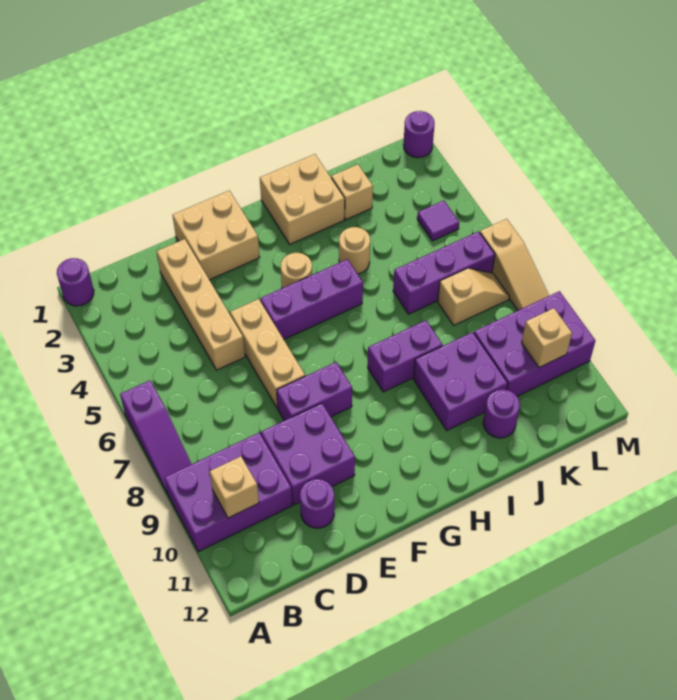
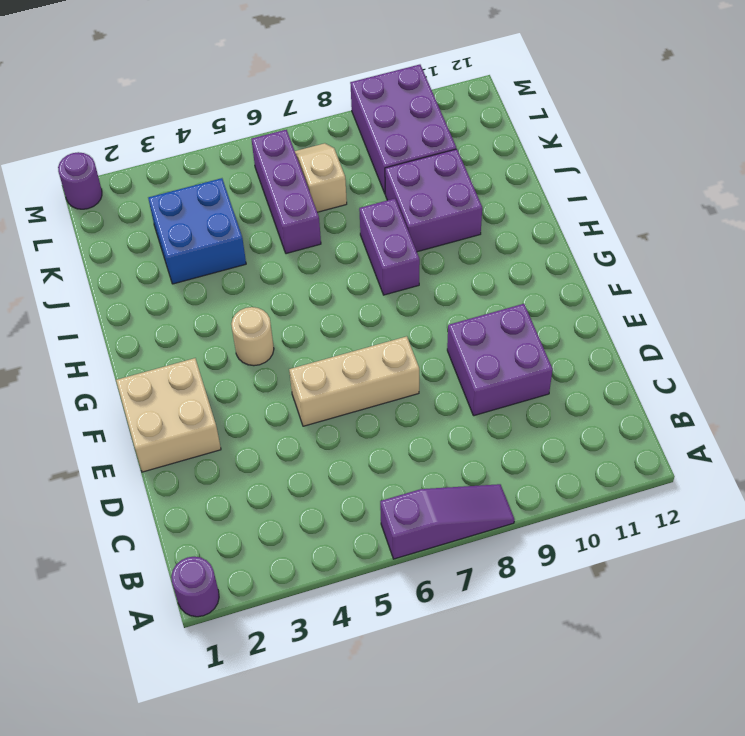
blue 2x2 brick [148,178,246,284] -> none
none -> purple 2x3 brick [164,432,292,552]
none -> tan 1x4 brick [157,239,245,370]
none -> purple 1x1 round brick [300,479,334,528]

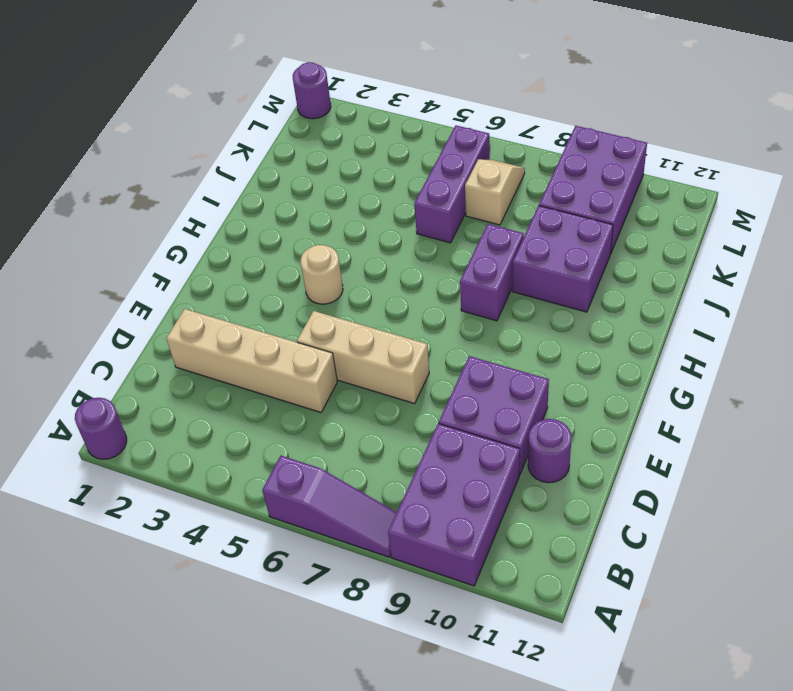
none -> tan 2x2 brick [173,191,260,280]
none -> purple 1x2 brick [276,362,352,421]
none -> purple 1x3 brick [260,259,363,339]

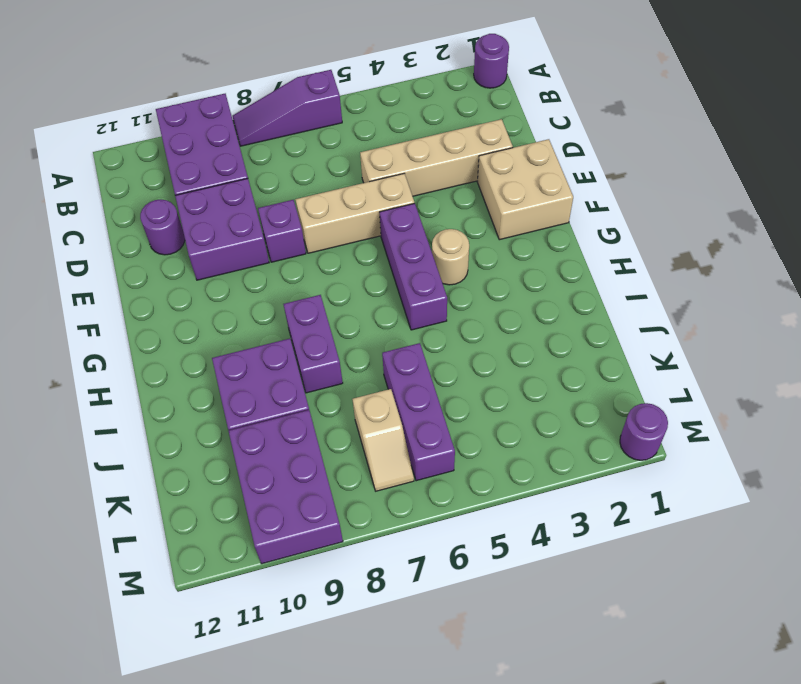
purple 1x1 brick [258,200,306,262] -> purple 1x2 brick [276,362,352,421]
none -> tan 2x2 brick [260,154,345,244]
none -> tan 1x1 round brick [339,227,370,274]
none -> tan 1x1 brick [331,164,373,220]

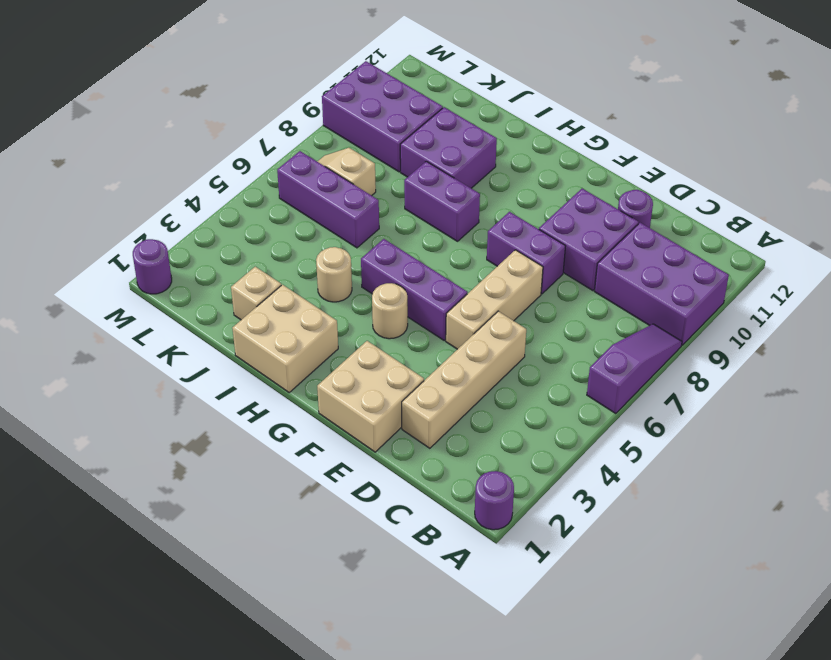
none -> purple 1x1 round brick [483,389,520,438]
none -> purple 1x1 tile [417,201,459,241]
none -> tan 1x3 slope [480,219,549,310]

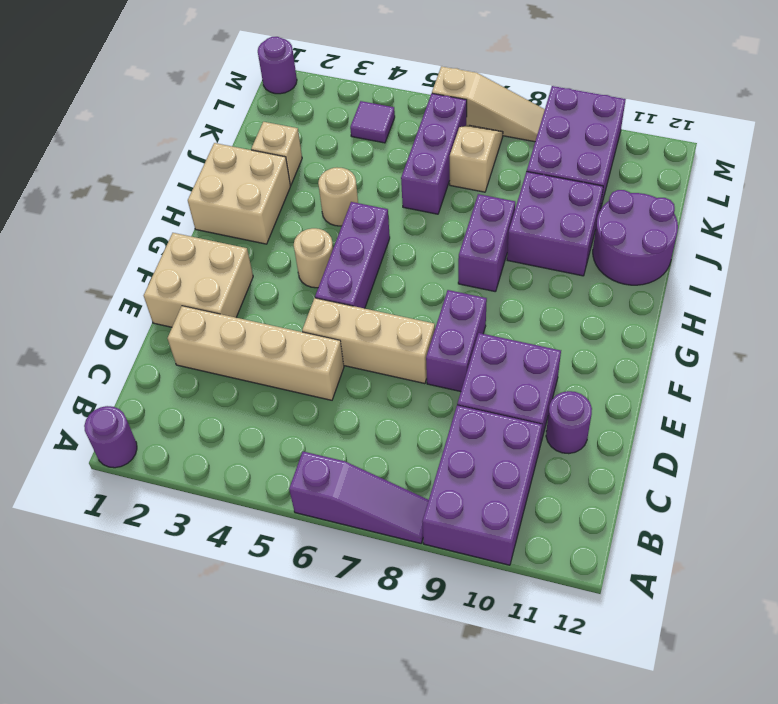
purple 2x2 round brick [593,190,678,285] -> purple 1x1 round brick [483,389,520,438]
none -> tan 1x1 brick [210,456,259,518]
none -> tan 1x1 brick [522,308,572,367]

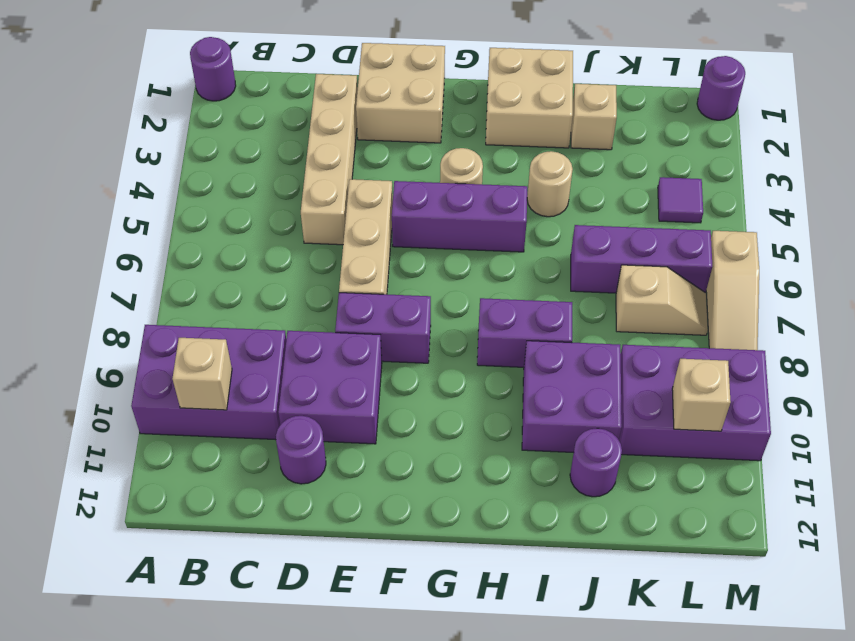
none -> purple 1x3 slope [120,381,191,494]

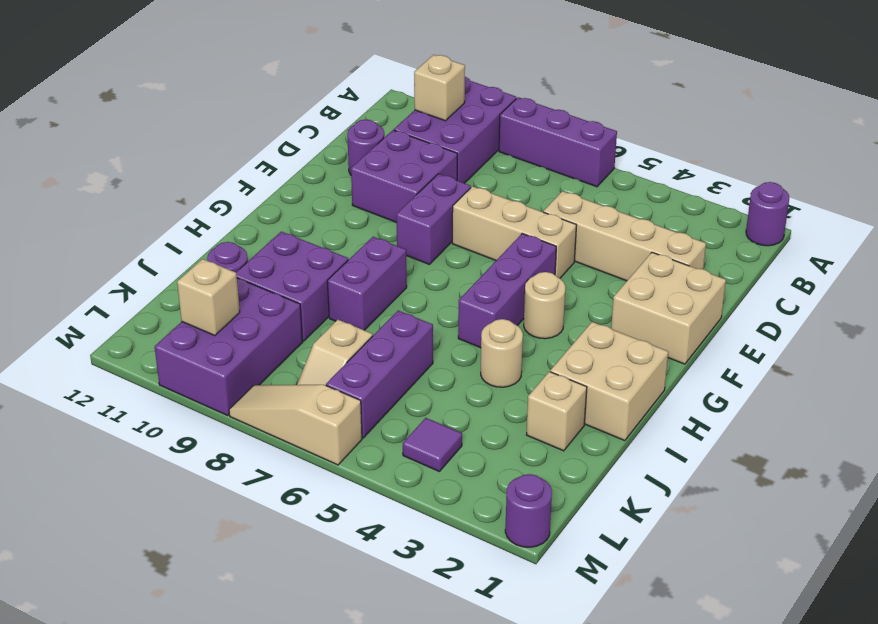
purple 1x3 brick [499,97,617,187] -> purple 1x3 slope [120,381,191,494]

